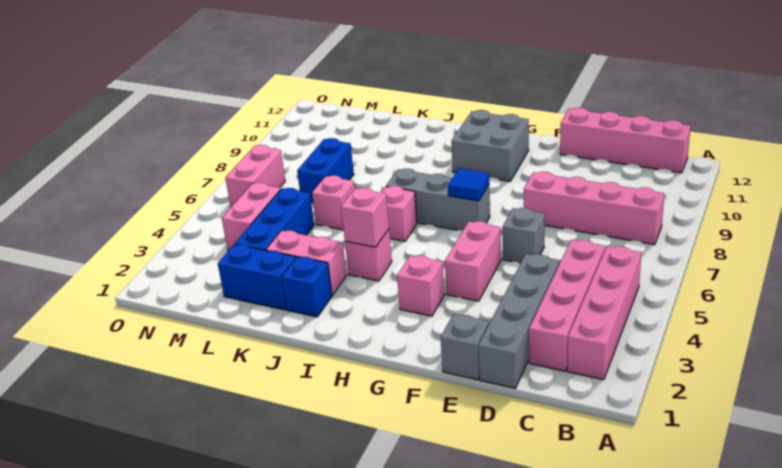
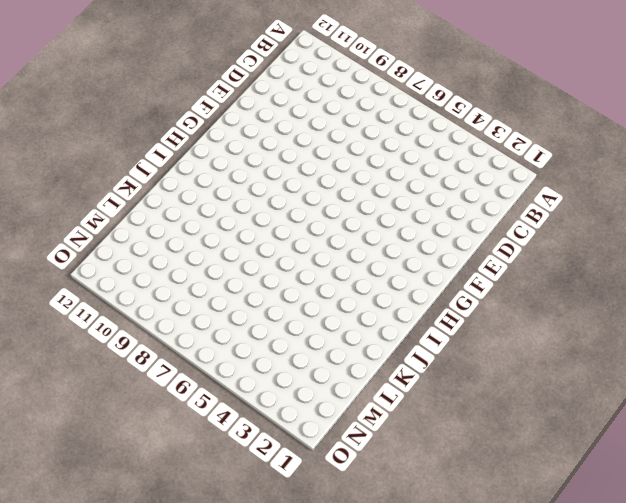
none -> pink 1x4 brick [567,246,642,380]
none -> pink 1x4 brick [524,172,664,245]
none -> pink 1x4 brick [560,108,691,173]

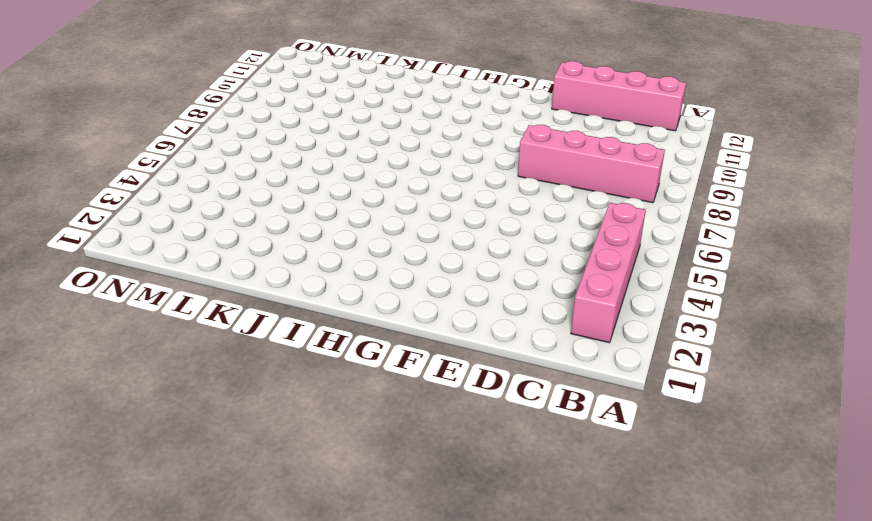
none -> pink 1x4 brick [529,240,605,371]
none -> grey 1x4 brick [478,254,560,388]
none -> grey 1x1 brick [441,314,489,380]

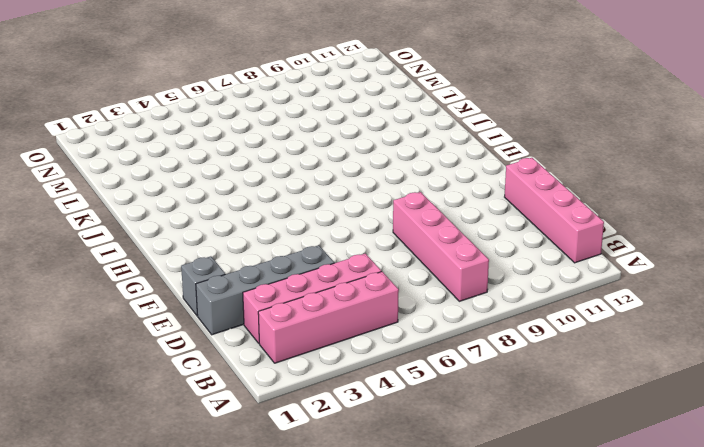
none -> grey 1x1 brick [503,208,545,263]
none -> pink 1x2 brick [445,221,501,301]
none -> pink 1x1 brick [397,255,444,316]

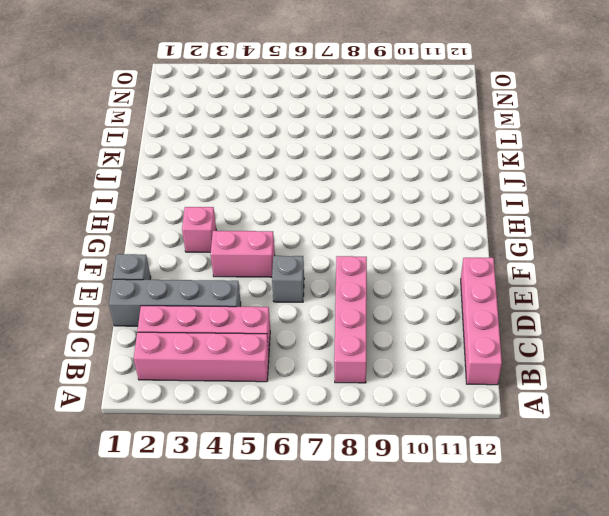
none -> grey 1x3 brick [386,169,490,230]
none -> grey 2x2 brick [451,110,529,181]
none -> pink 1x1 brick [345,229,392,281]

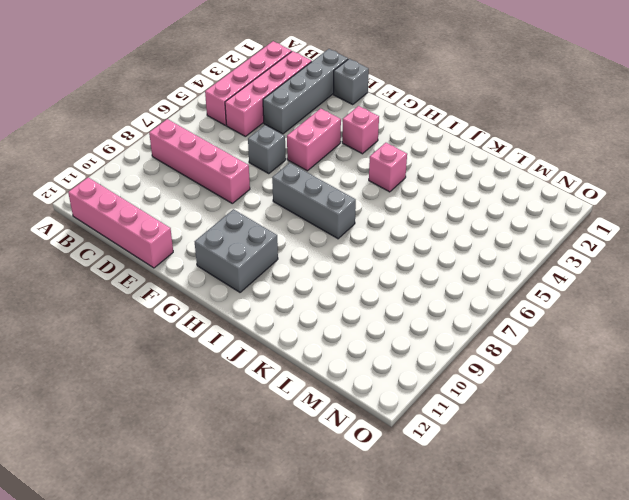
none -> pink 1x1 brick [381,186,417,241]
none -> blue 1x1 brick [282,257,332,317]
none -> pink 1x2 brick [266,231,347,295]

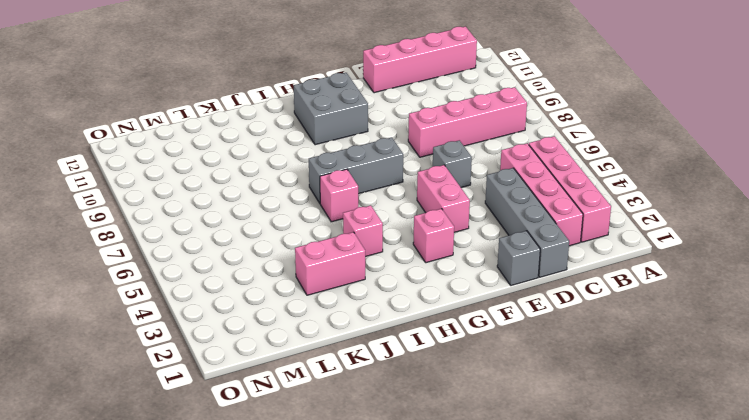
none -> blue 1x1 brick [282,257,332,317]
none -> blue 1x2 brick [218,244,296,310]
none -> pink 1x1 brick [312,176,355,230]

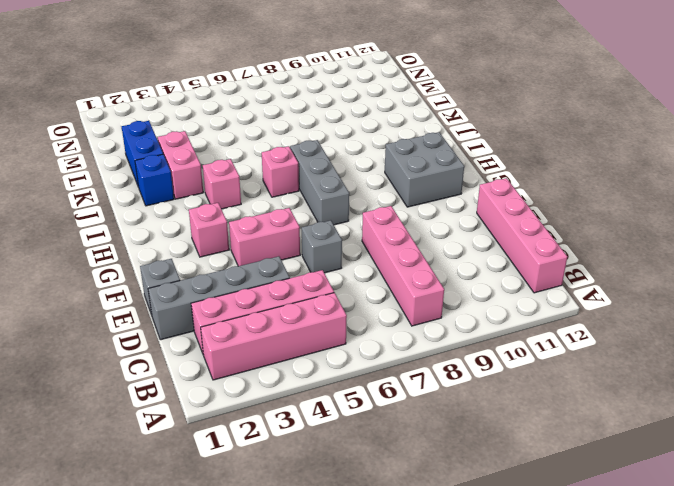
none -> pink 1x1 brick [312,176,355,230]
none -> blue 1x3 brick [235,188,314,250]
none -> blue 1x2 brick [297,138,354,204]

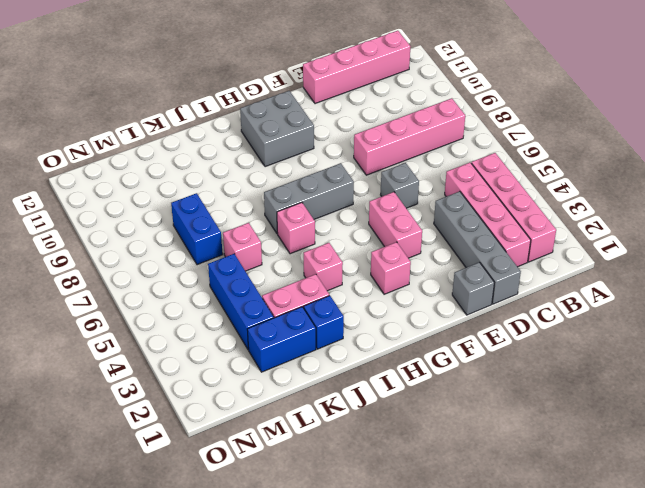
none -> pink 1x2 brick [222,183,281,251]
none -> pink 1x2 brick [225,145,285,207]
none -> blue 1x1 tile [448,168,489,201]

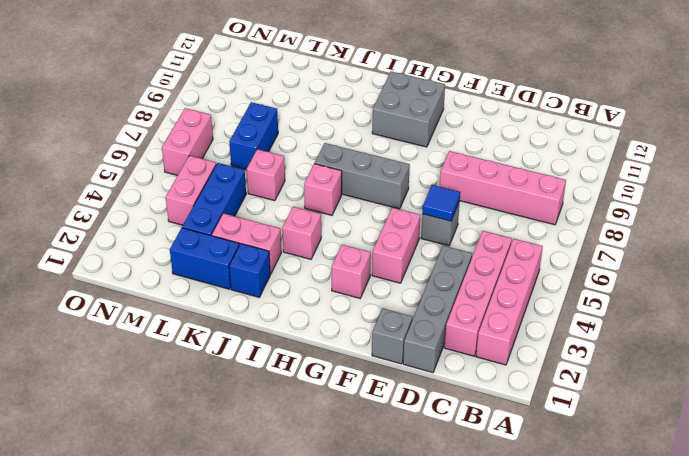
blue 1x1 tile [422,185,460,221] -> blue 1x1 tile moved to [448,168,489,201]
none -> pink 1x4 brick [560,108,691,173]
none -> pink 1x1 brick [341,188,389,247]

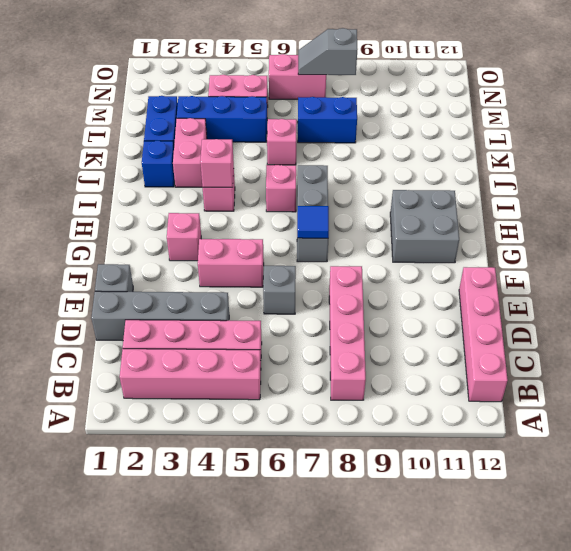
grey 1x2 slope [298,28,357,75] -> none

